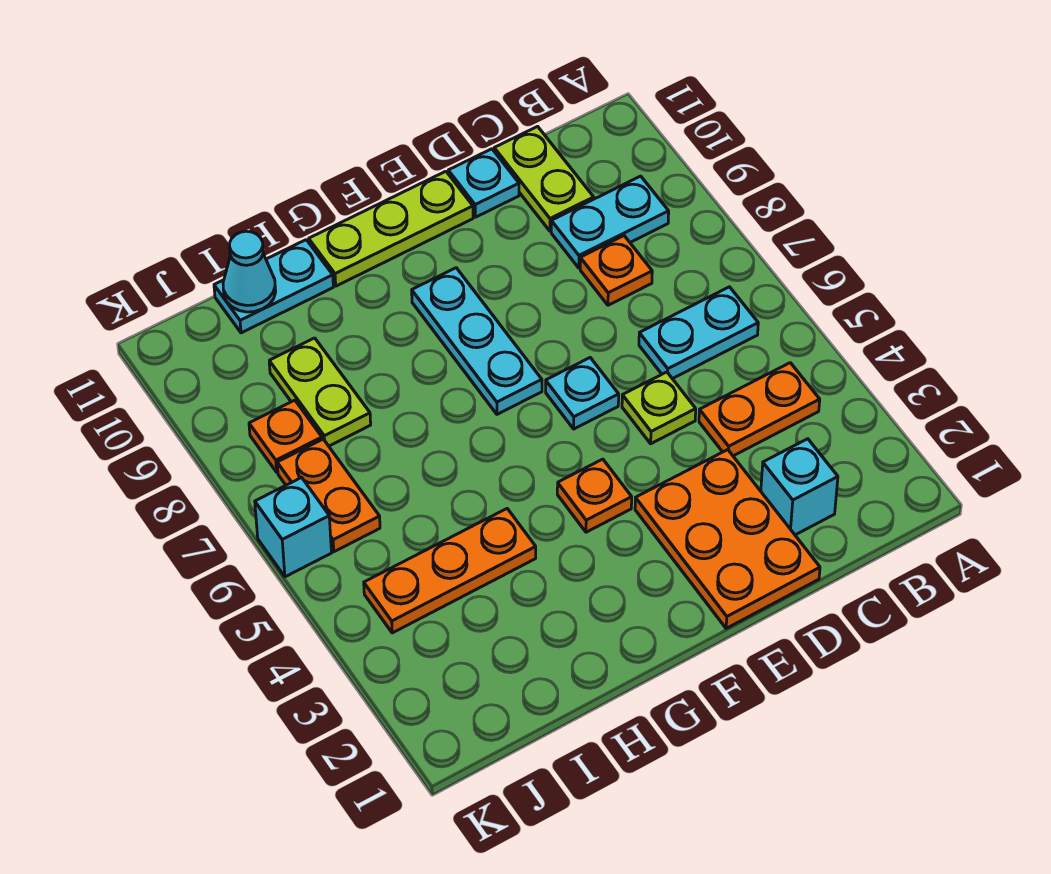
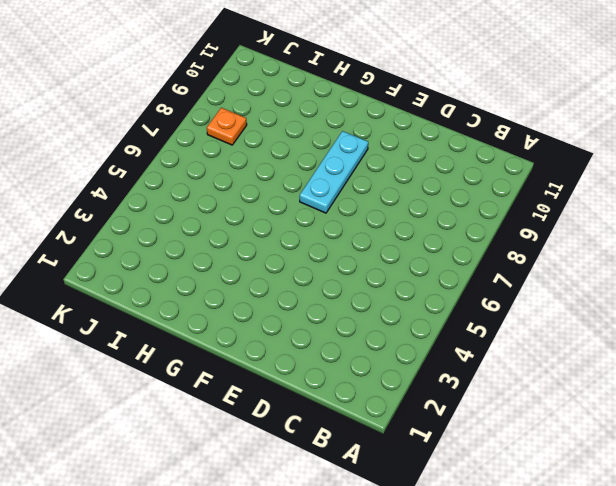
none -> orange 1x2 plate [699,363,820,456]
none -> cyan 1x2 plate [639,287,758,379]
none -> cyan 1x2 plate [551,176,669,268]

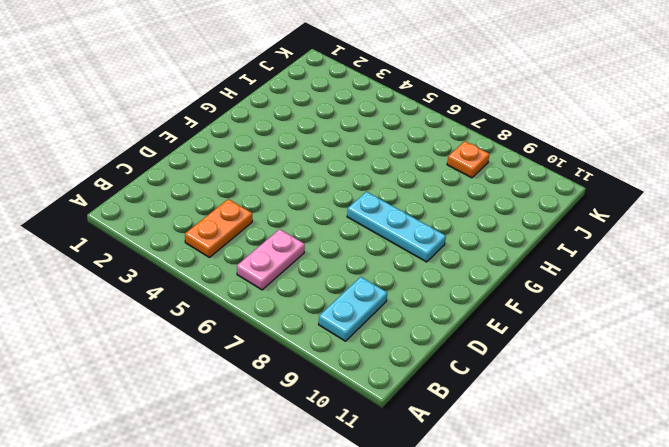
pink 1x2 plate [237,229,305,290] -> cyan 1x2 plate [639,287,758,379]
none -> cyan 1x1 brick [761,439,838,535]
none -> orange 1x1 plate [580,236,652,305]
none -> lime 1x2 plate [494,126,594,231]

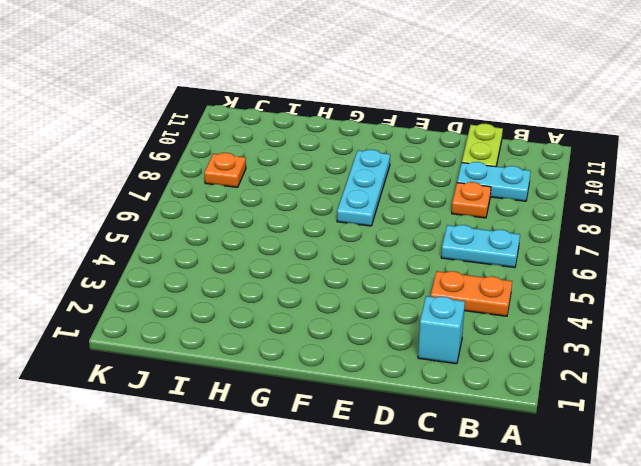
none -> orange 2x3 plate [635,450,820,628]
none -> lime 1x1 plate [622,372,696,444]
none -> cyan 1x1 plate [448,149,519,217]

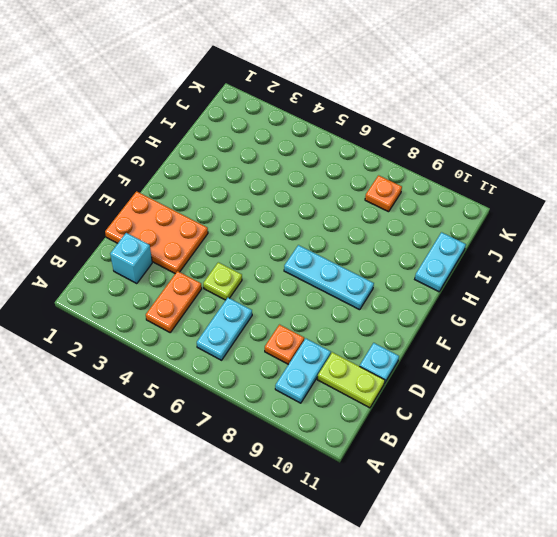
none -> cyan 1x1 plate [546,358,619,429]
none -> lime 1x3 plate [309,171,473,286]
none -> orange 1x1 plate [557,459,632,532]

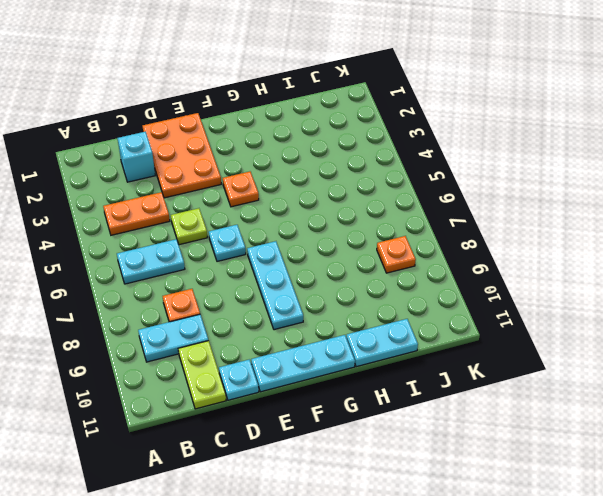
cyan 1x3 plate [251,335,355,392] -> lime 1x3 plate [309,171,473,286]
none -> orange 1x3 plate [364,509,536,633]
none -> lime 1x2 plate [269,338,371,446]
none -> orange 1x2 plate [277,439,380,552]

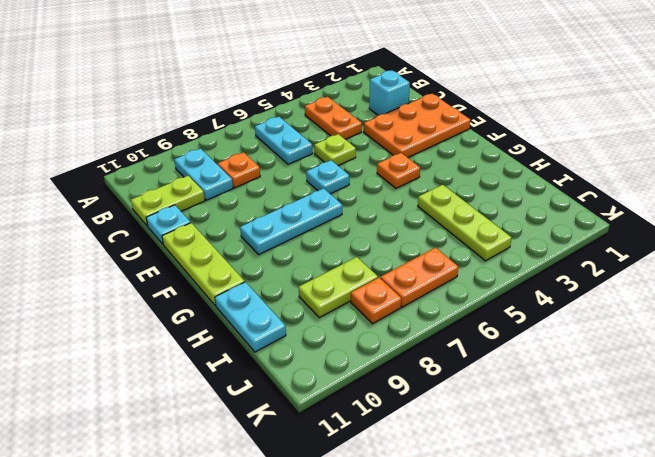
lime 1x3 plate [418,185,512,261] -> orange 1x3 plate [364,509,536,633]
none -> cyan 1x1 brick [255,478,331,577]
none -> cyan 1x1 cone [223,231,276,312]

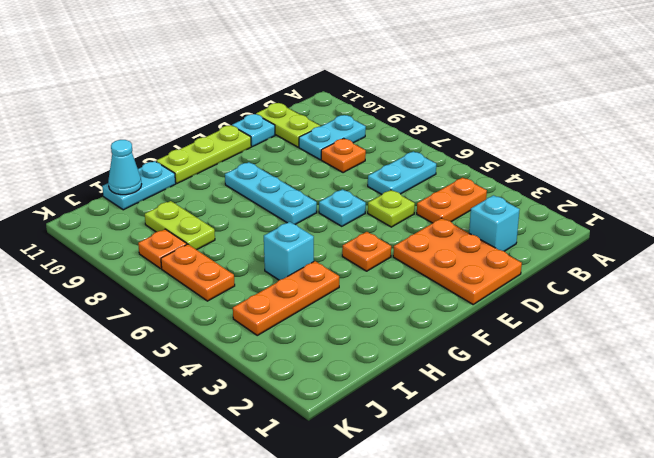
cyan 1x1 brick [264,222,314,280] -> cyan 1x1 brick moved to [255,478,331,577]

